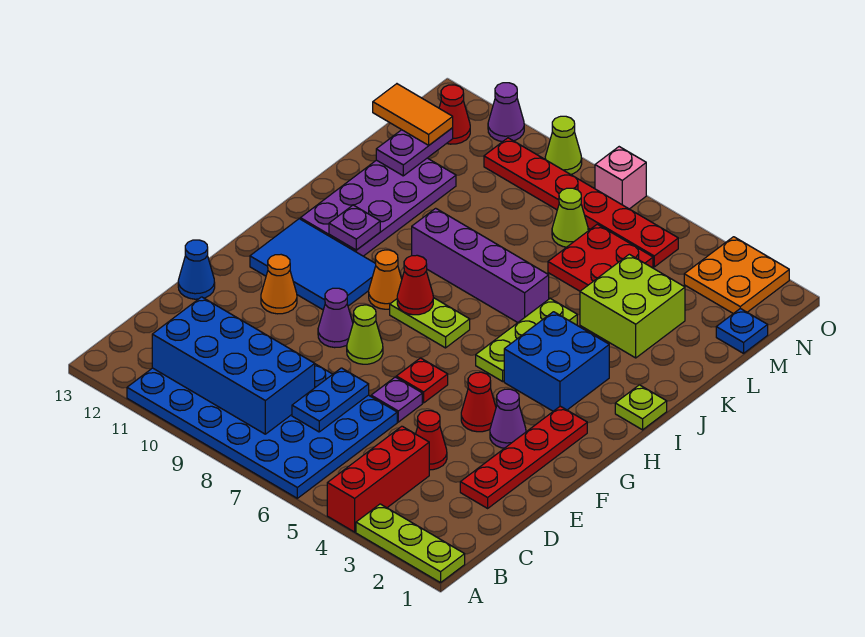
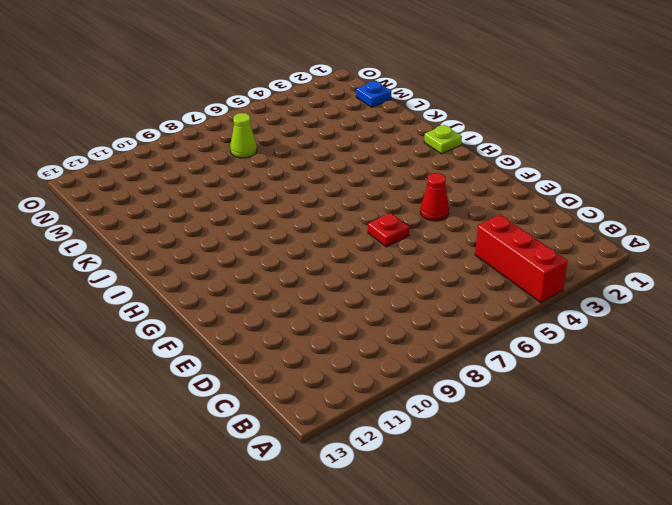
none -> lime 1x3 plate [356,504,465,583]
none -> blue 4x6 plate [127,364,397,498]
none -> red 1x4 plate [460,406,587,508]
none -> red 1x1 cone [416,411,447,470]

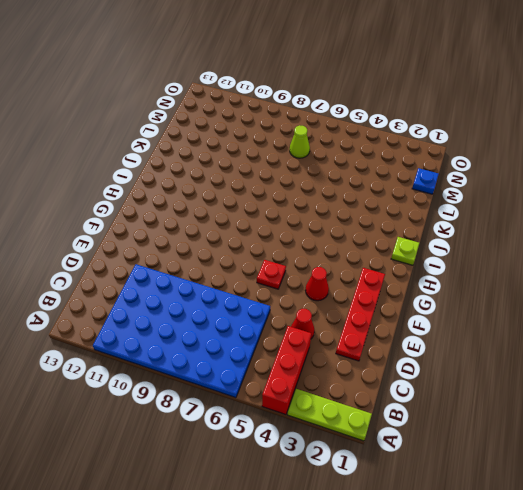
none -> purple 1x1 plate [371,377,422,422]
none -> blue 1x1 cone [178,240,215,299]
none -> purple 1x1 cone [490,389,526,448]
none -> lime 1x1 cone [347,305,383,364]

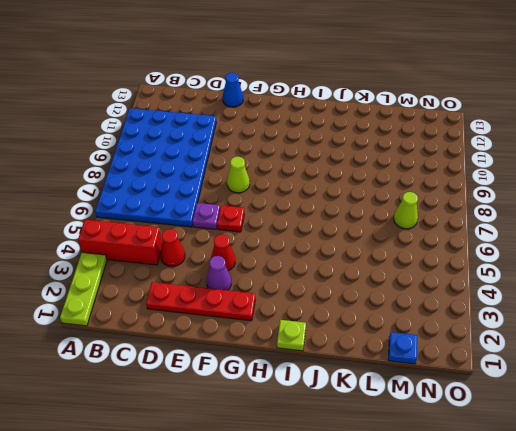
none -> purple 1x1 cone [318,288,353,348]
none -> orange 1x1 cone [261,255,297,314]
none -> blue 2x3 tile [250,219,376,310]
none -> blue 2x2 brick [504,312,609,411]

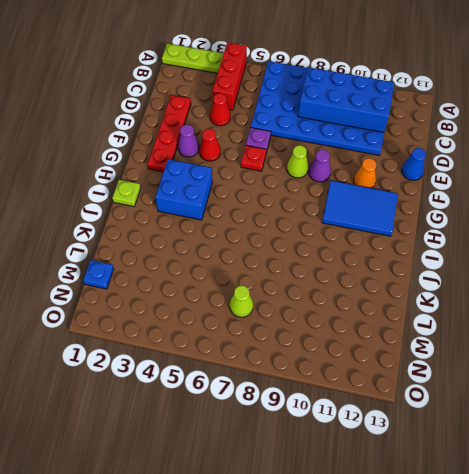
none -> lime 1x3 plate [476,299,577,381]
none -> lime 1x2 plate [390,298,470,348]
none -> orange 1x1 cone [369,250,402,309]
none -> purple 2x4 plate [300,158,456,256]

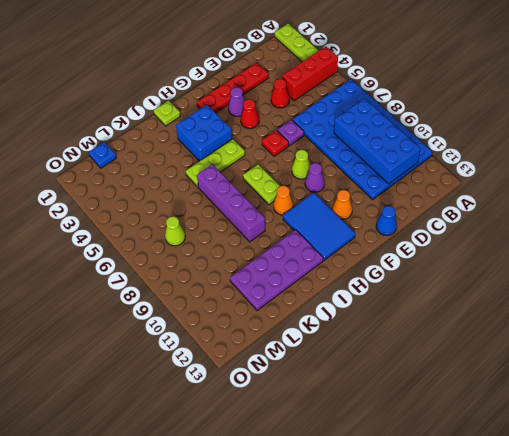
none -> lime 2x2 brick [580,254,685,358]
none -> red 2x2 plate [548,224,653,291]
none -> orange 2x2 plate [684,237,789,314]
none -> red 1x6 plate [484,138,678,267]

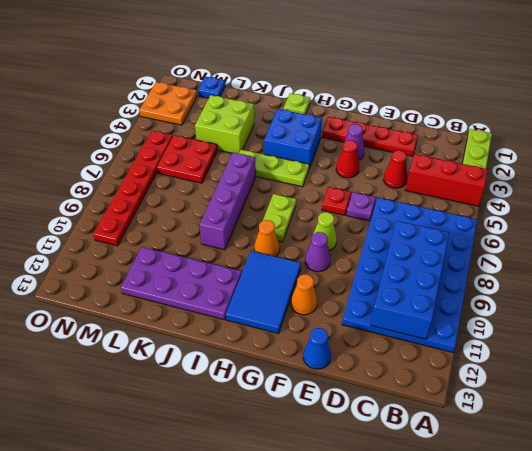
none -> lime 1x1 cone [552,188,588,247]
none -> red 1x1 cone [439,85,470,144]
none -> pink 1x1 brick [595,147,646,209]
none -> lime 1x1 cone [545,116,582,174]

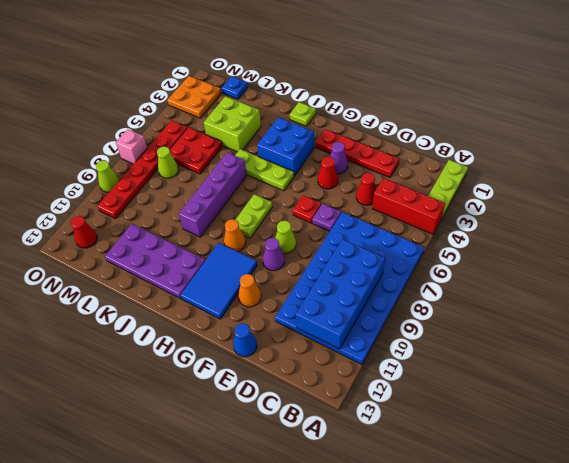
none -> purple 1x1 cone [488,83,524,142]
none -> blue 1x2 plate [292,368,369,432]
none -> red 1x1 cone [397,255,433,315]
none -> purple 1x1 plate [329,205,380,250]

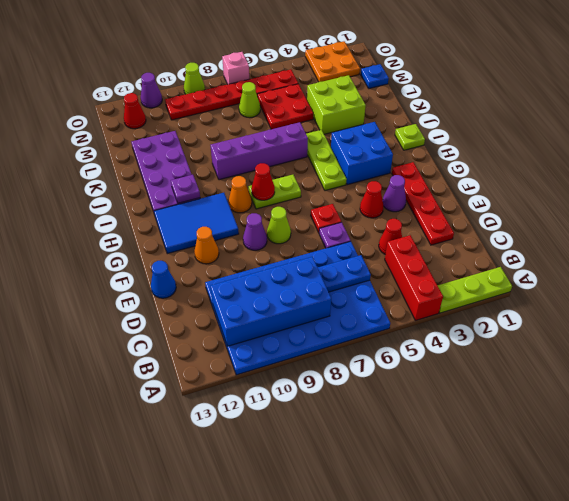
blue 1x2 plate [318,255,371,292] -> blue 1x2 plate turned to [292,368,369,432]
none -> purple 1x2 plate [376,128,453,176]
none -> orange 1x2 tile [373,84,453,145]

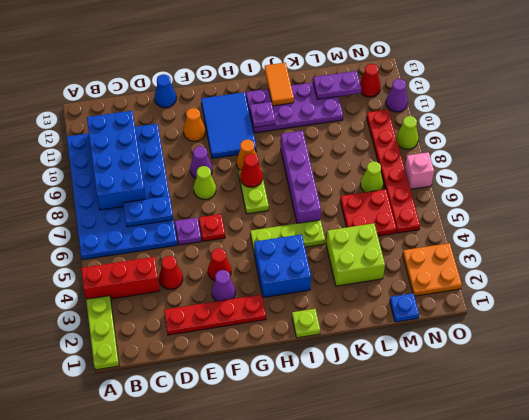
orange 1x2 tile [265,63,294,106] -> orange 1x2 tile moved to [373,84,453,145]

